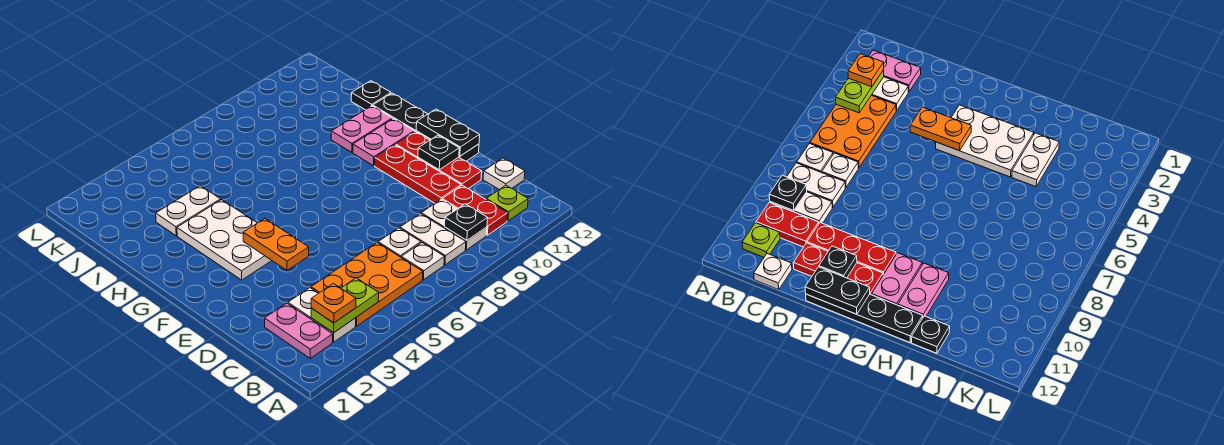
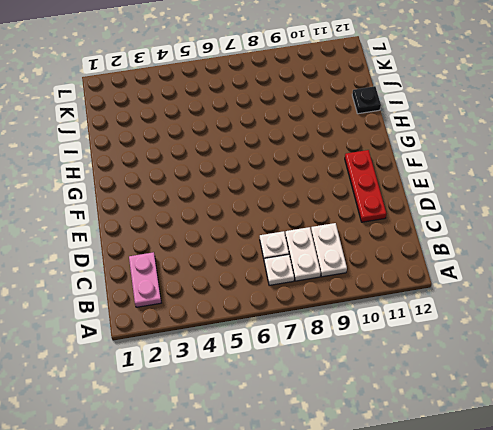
none -> white 1x2 plate [288,288,356,342]
none -> orange 2x3 plate [311,242,423,326]
none -> red 1x2 plate [442,185,508,235]

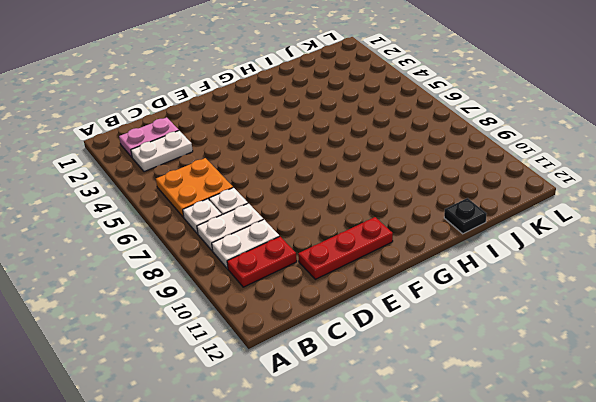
orange 2x2 plate [156,158,233,217] -> orange 2x3 plate [311,242,423,326]
none -> lime 1x1 plate [486,185,528,221]
none -> white 1x1 plate [483,158,525,190]
none -> red 1x3 plate [375,145,461,203]

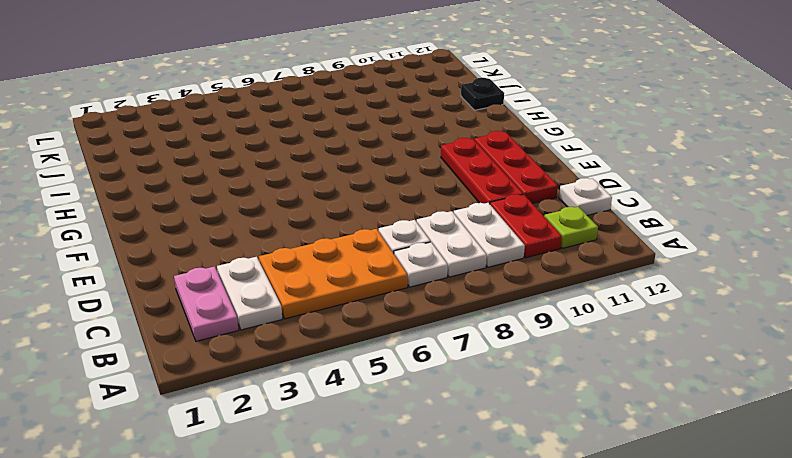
none -> black 1x4 plate [373,93,479,161]
none -> white 2x3 plate [177,200,272,280]
none -> pink 1x2 plate [353,119,414,166]

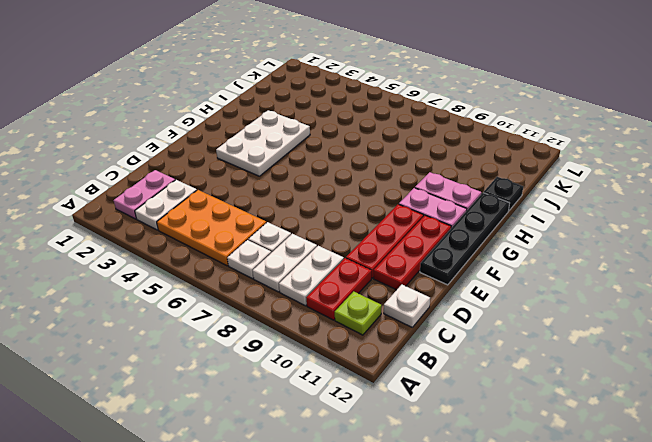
none -> white 1x2 plate [156,186,221,236]
none -> lime 1x2 plate [311,278,379,333]
none -> black 1x1 plate [445,204,488,240]

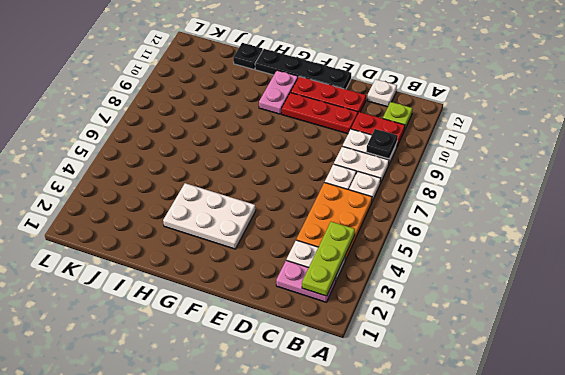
lime 1x3 plate [302,222,355,296] -> lime 1x2 plate [311,278,379,333]
none -> pink 1x2 plate [331,106,392,152]
none -> white 1x2 plate [156,186,221,236]
none -> orange 1x2 plate [243,219,309,270]

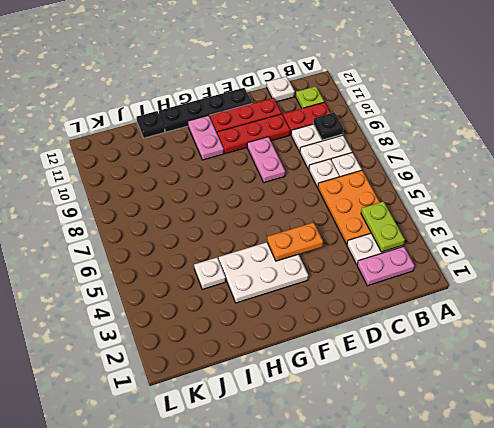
pink 1x2 plate [247,137,285,183] -> pink 1x2 plate moved to [331,106,392,152]
white 1x1 plate [194,258,226,289] -> white 1x2 plate [156,186,221,236]
none -> black 1x1 plate [418,135,459,170]
none -> black 1x2 plate [416,109,480,156]
none -> orange 1x1 plate [311,284,356,323]

